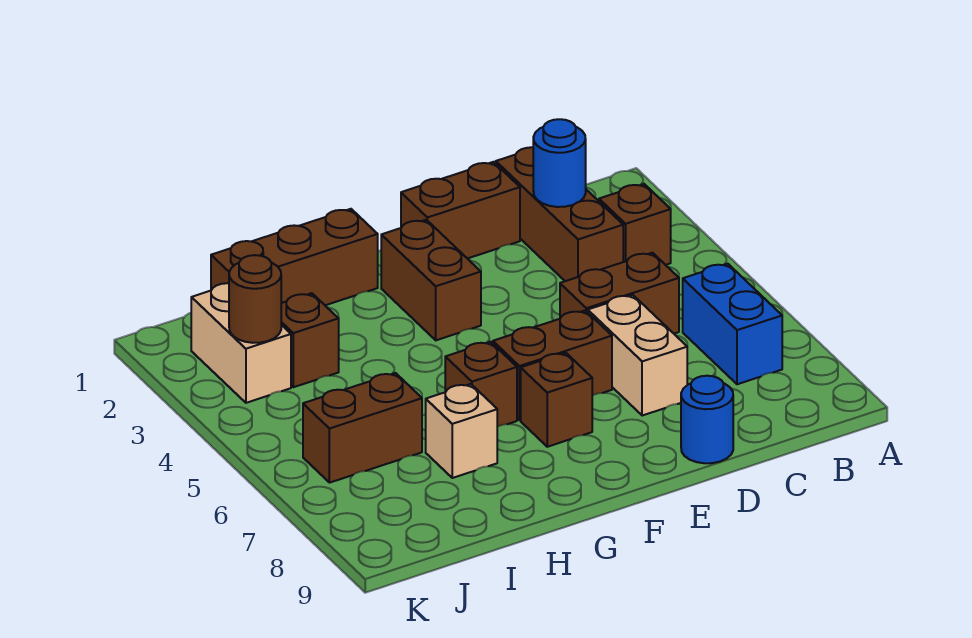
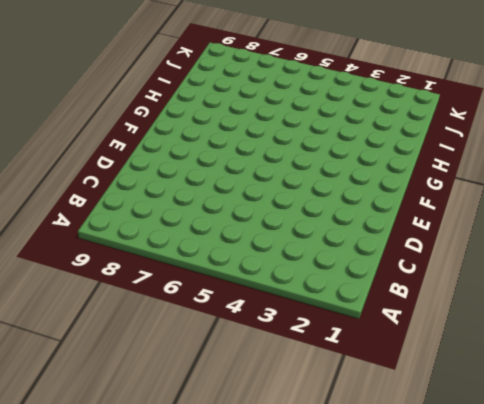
none -> brown 1x1 brick [599,184,671,265]
none -> blue 1x2 brick [683,264,782,384]
none -> brown 1x3 brick [496,147,623,281]

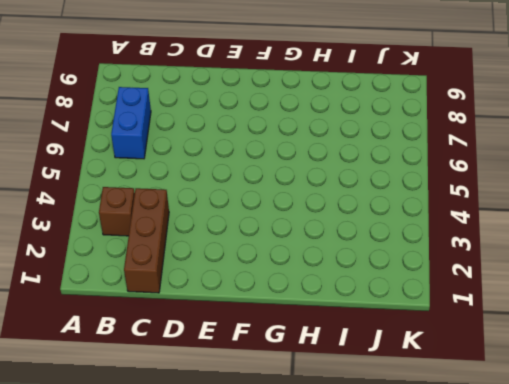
none -> brown 1x2 brick [560,253,679,334]
none -> brown 1x2 brick [401,162,520,259]
none -> tan 1x2 brick [588,295,687,416]

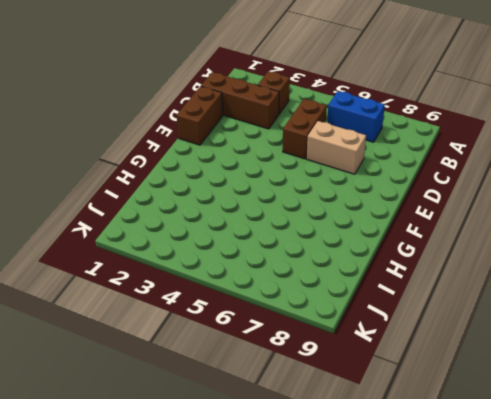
none -> blue 1x1 round brick [681,376,733,463]
none -> brown 1x2 brick [493,310,612,420]
none -> brown 1x2 brick [381,220,481,340]

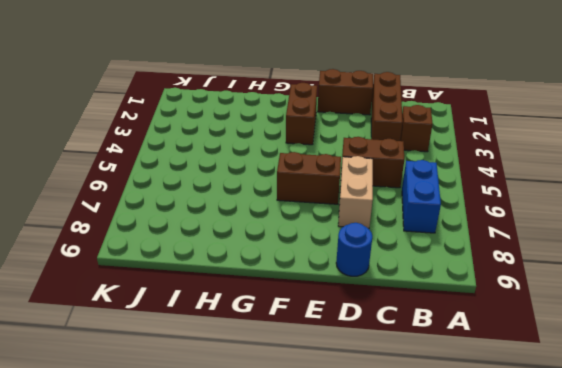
none -> brown 1x1 brick [521,353,592,447]
none -> brown 1x3 brick [211,209,378,305]
none -> brown 1x1 brick [445,342,517,427]

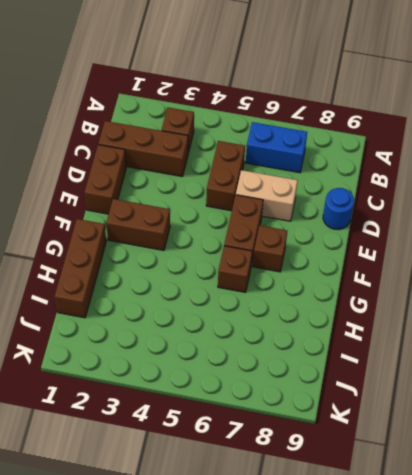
none -> tan 1x1 brick [426,384,497,478]
none -> brown 1x1 brick [281,293,339,387]
none -> brown 1x2 brick [303,373,422,483]

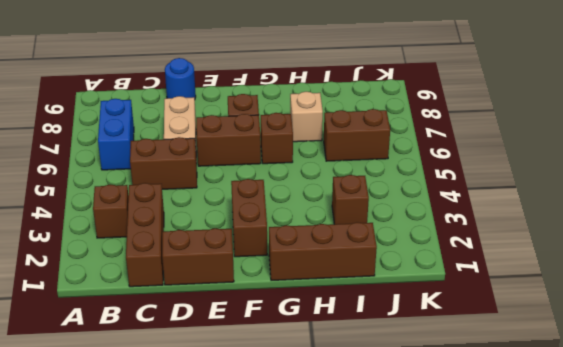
none -> tan 1x2 brick [191,283,291,403]
none -> blue 1x1 round brick [533,119,586,207]
none -> brown 1x1 round brick [229,255,281,343]

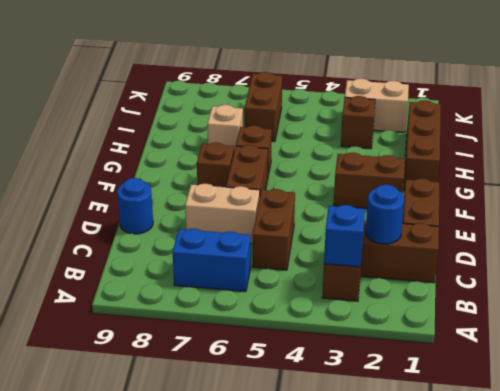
blue 1x1 brick [324,205,365,267] -> none
none -> brown 1x1 round brick [229,255,281,343]

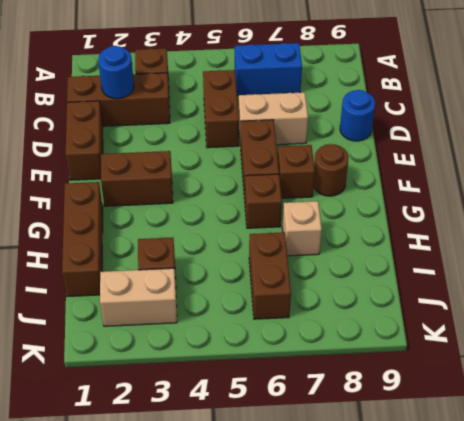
brown 1x1 round brick [314,144,349,196] -> brown 1x1 round brick moved to [229,255,281,343]

